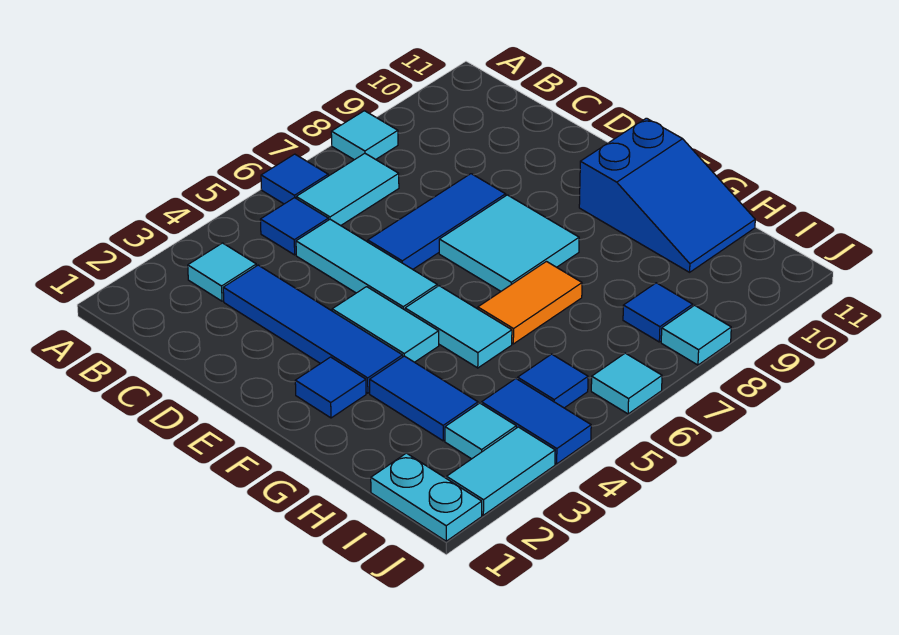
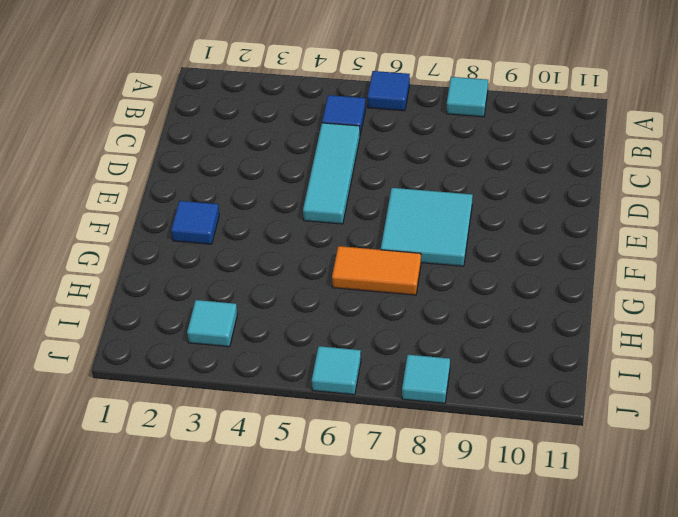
none -> cyan 1x1 tile [188,243,256,301]
none -> cyan 1x2 tile [296,153,399,226]
none -> blue 1x4 tile [223,265,403,393]

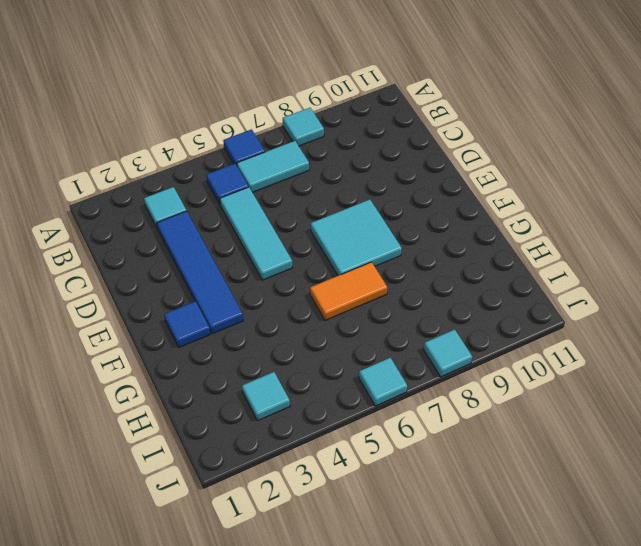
none -> blue 1x3 tile [368,174,506,269]
none -> cyan 1x2 tile [332,287,439,362]
none -> cyan 1x2 tile [405,286,512,368]

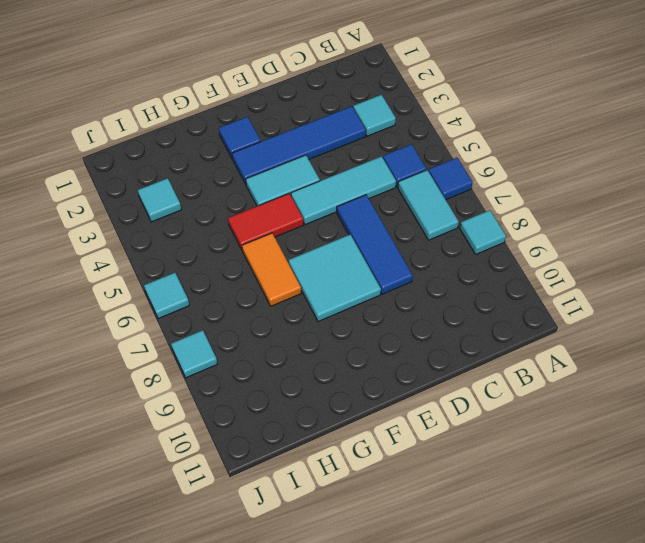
red 1x2 tile [228,194,303,249] -> cyan 1x2 tile [405,286,512,368]
none -> blue 2x3 slope [579,118,755,272]
none -> blue 1x2 tile [370,356,478,441]
none -> cyan 1x2 plate [371,453,482,541]

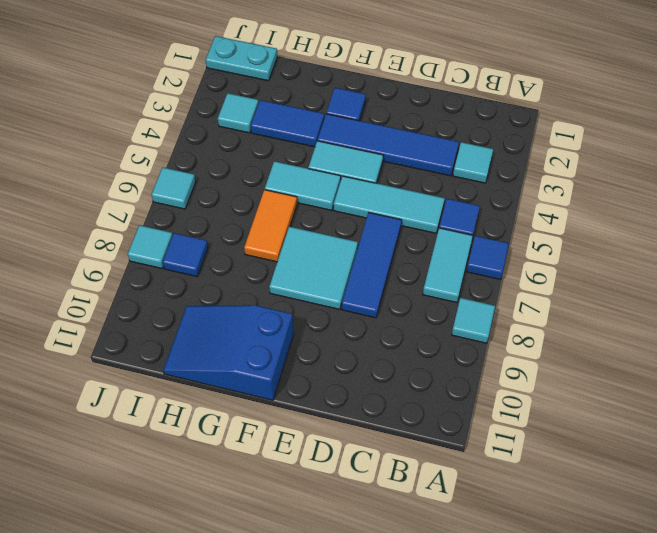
none -> blue 1x2 tile [482,379,591,464]
none -> blue 1x1 tile [518,354,588,408]
none -> cyan 1x2 tile [447,427,555,515]

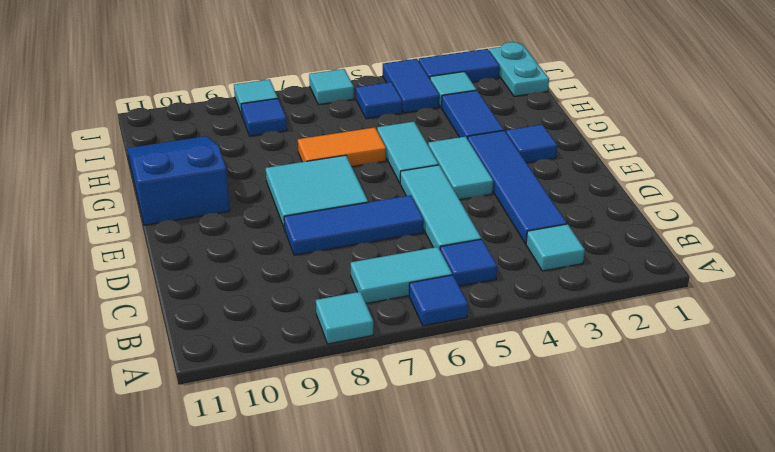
blue 1x2 tile [419,49,500,82] -> cyan 1x2 tile [447,427,555,515]

